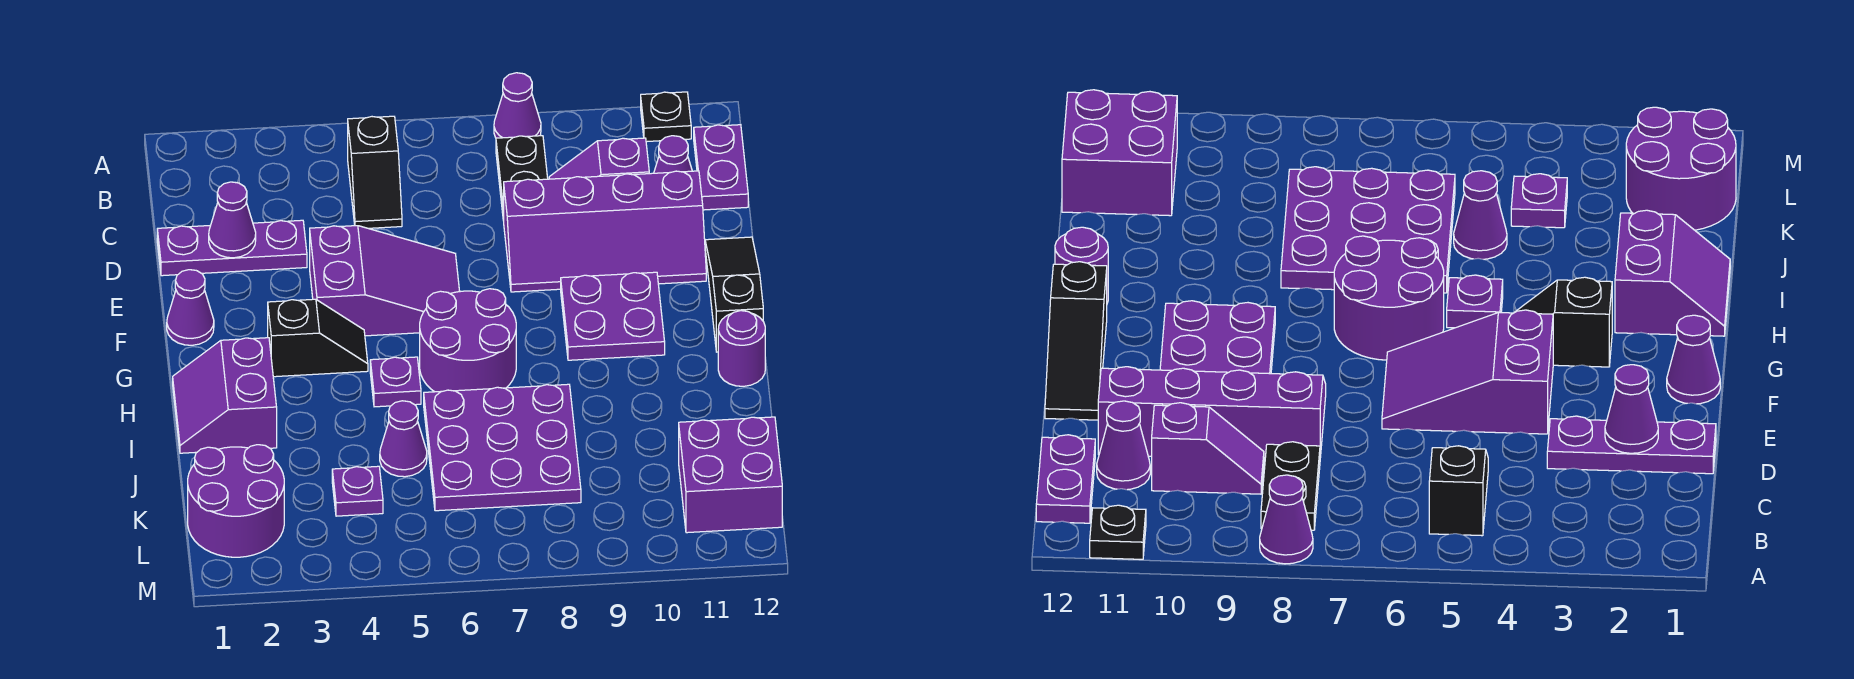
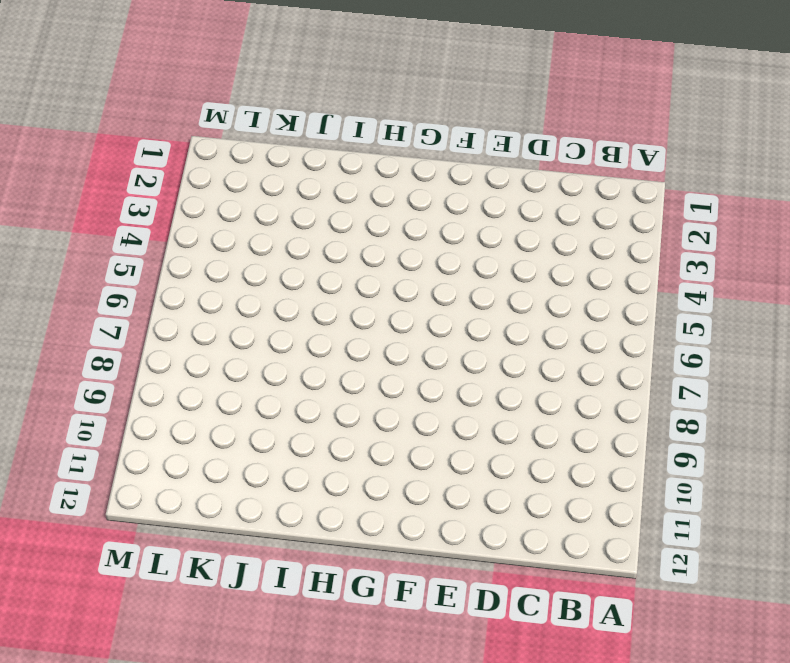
none -> purple 1x1 cone [494,73,541,138]
none -> black 1x1 plate [641,92,691,142]
none -> black 1x2 slope [348,116,402,228]

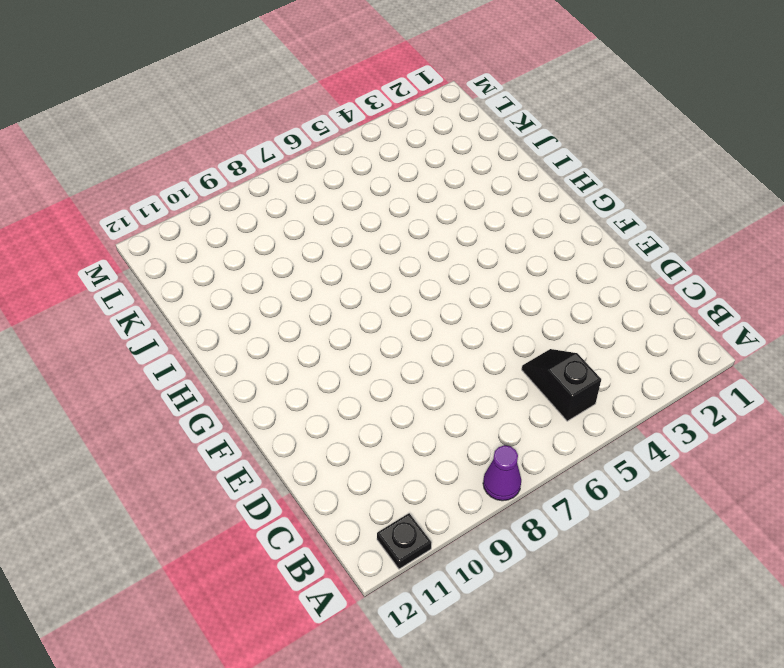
none -> black 1x2 plate [496,136,548,221]
none -> purple 1x2 plate [694,125,748,210]
none -> purple 1x2 slope [549,138,649,179]

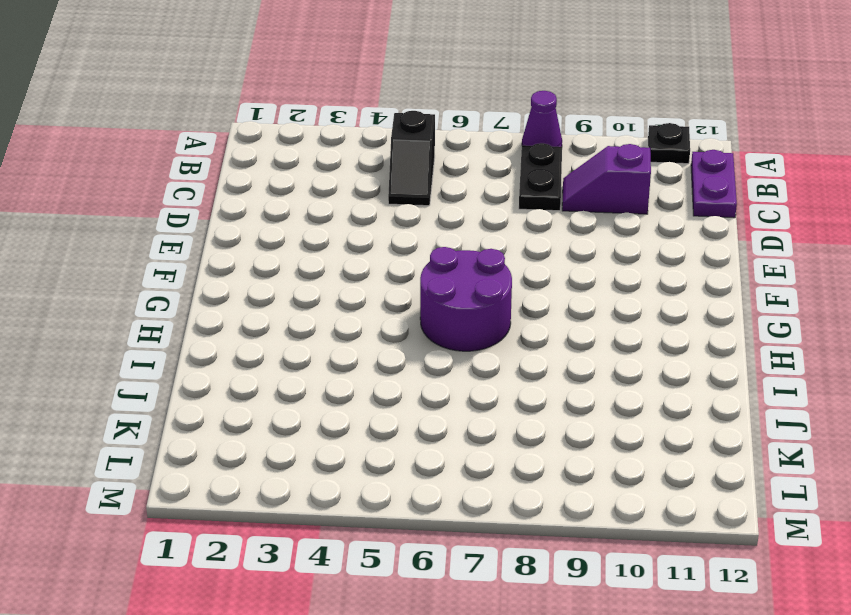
none -> purple 1x1 cone [654,136,692,173]
none -> purple 1x3 plate [157,220,307,276]
none -> purple 2x4 slope [503,171,706,292]

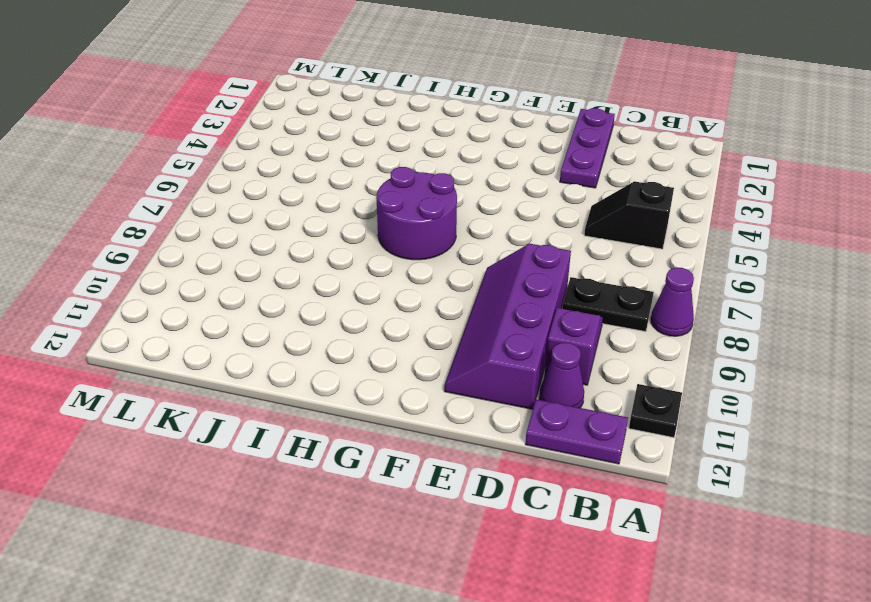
none -> purple 2x3 slope [310,226,460,336]
none -> black 1x3 slope [705,237,763,352]
none -> purple 1x1 cone [167,270,214,345]

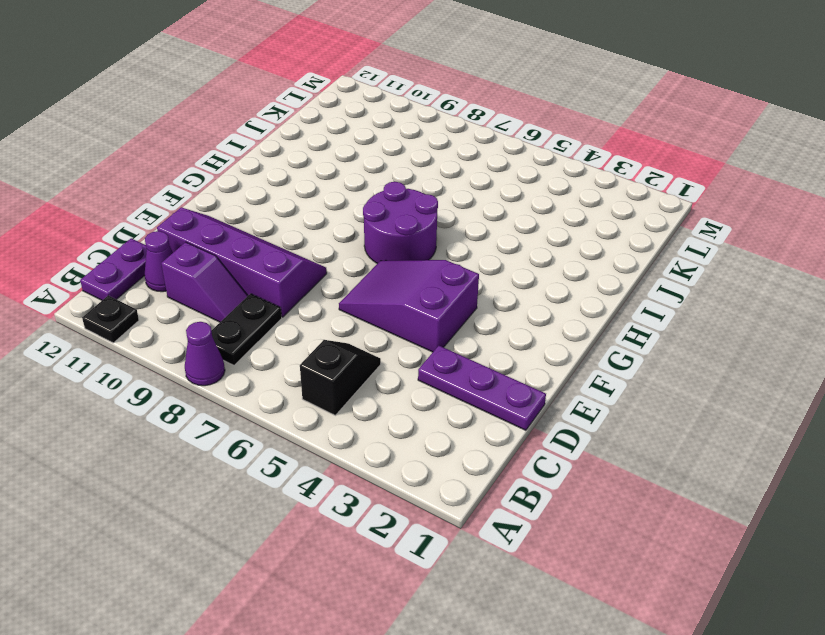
none -> black 1x3 slope [705,237,763,352]
none -> purple 1x1 cone [167,270,214,345]
none -> purple 2x2 plate [561,272,665,360]

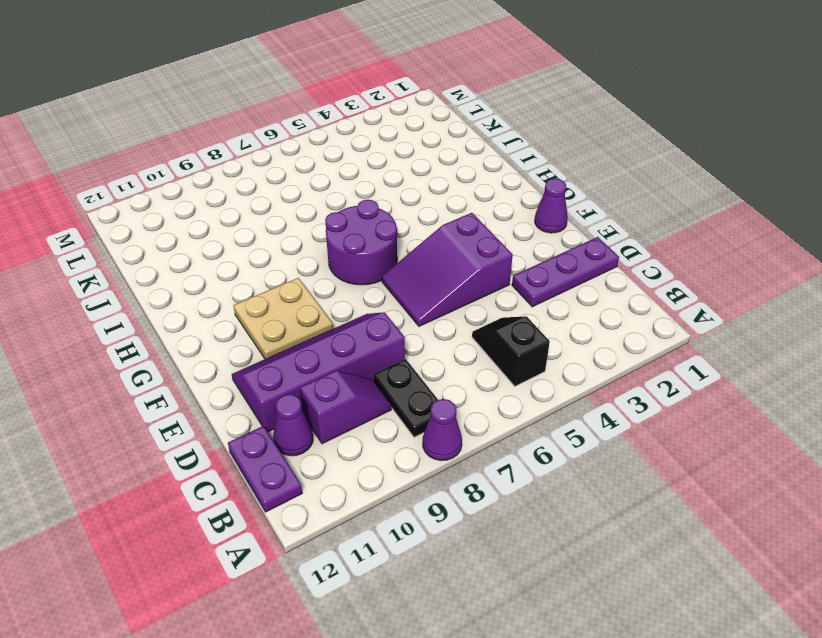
tan 2x2 plate [233,278,333,359] -> purple 2x2 plate [561,272,665,360]
none -> black 1x1 plate [641,92,691,142]
none -> black 1x3 slope [705,237,763,352]
none -> black 1x2 slope [268,299,368,377]

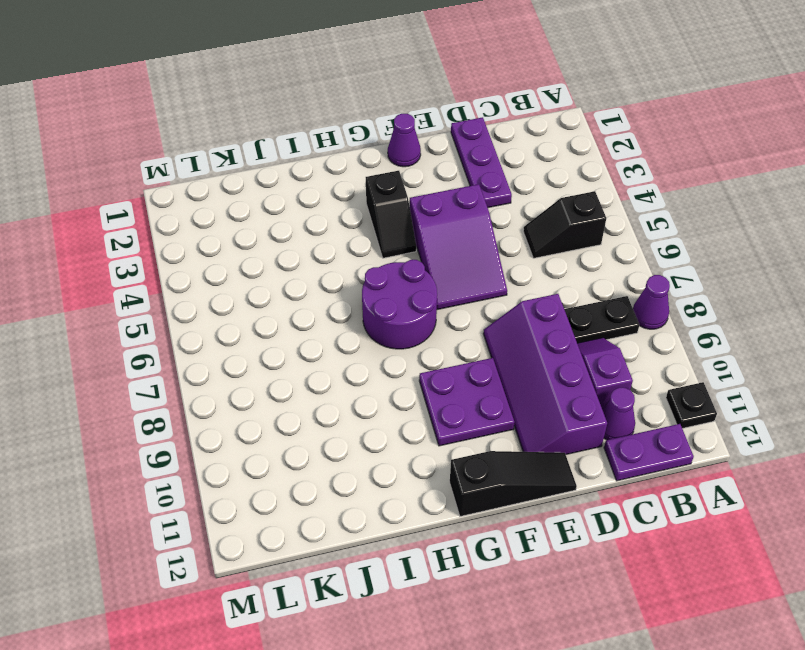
none -> purple 2x2 slope [173,338,277,453]
none -> purple 1x1 plate [370,357,421,407]
none -> purple 1x1 round brick [718,311,765,386]

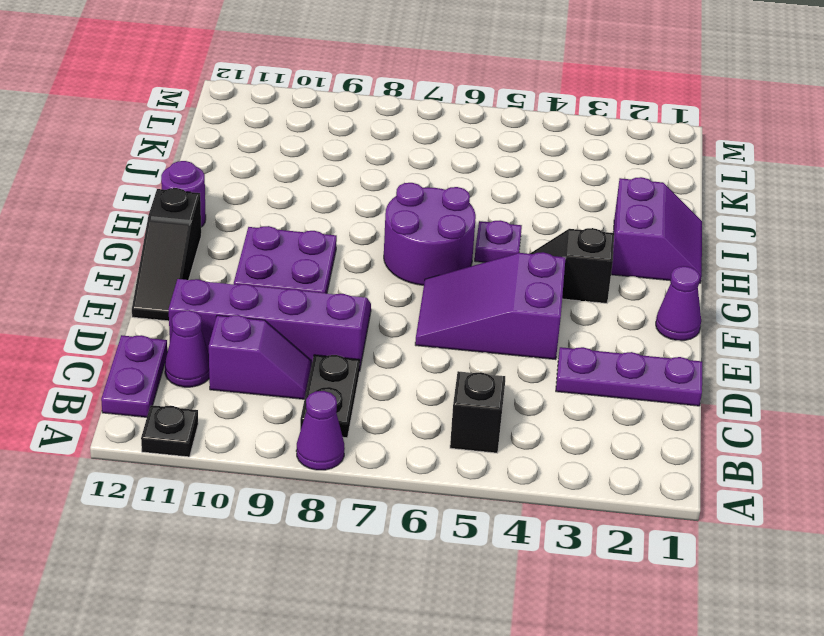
none -> purple 3x3 plate [424,384,581,511]
none -> purple 1x1 cone [380,401,427,477]
none -> purple 2x2 round brick [188,445,284,557]

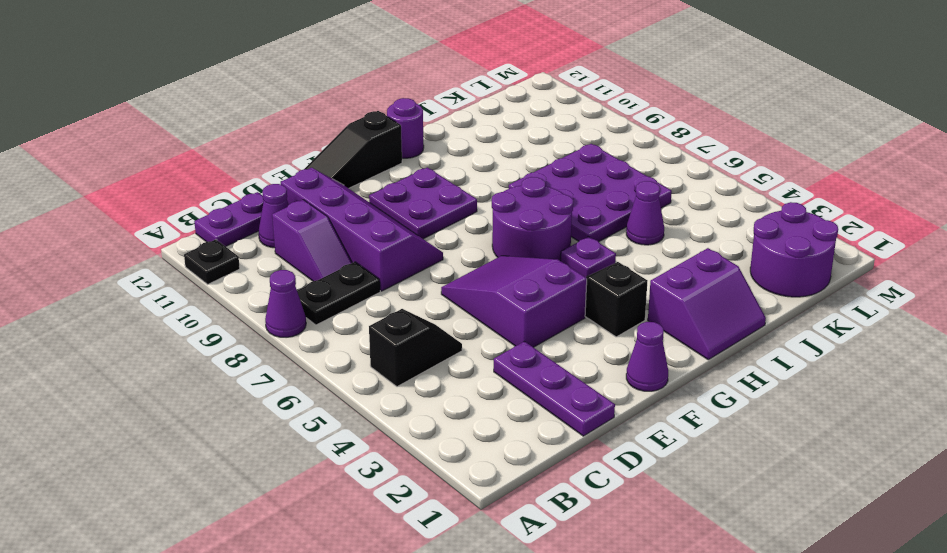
none -> purple 1x1 plate [332,466,383,516]
none -> purple 2x2 brick [679,417,782,533]
none -> purple 1x1 cone [209,182,256,258]

